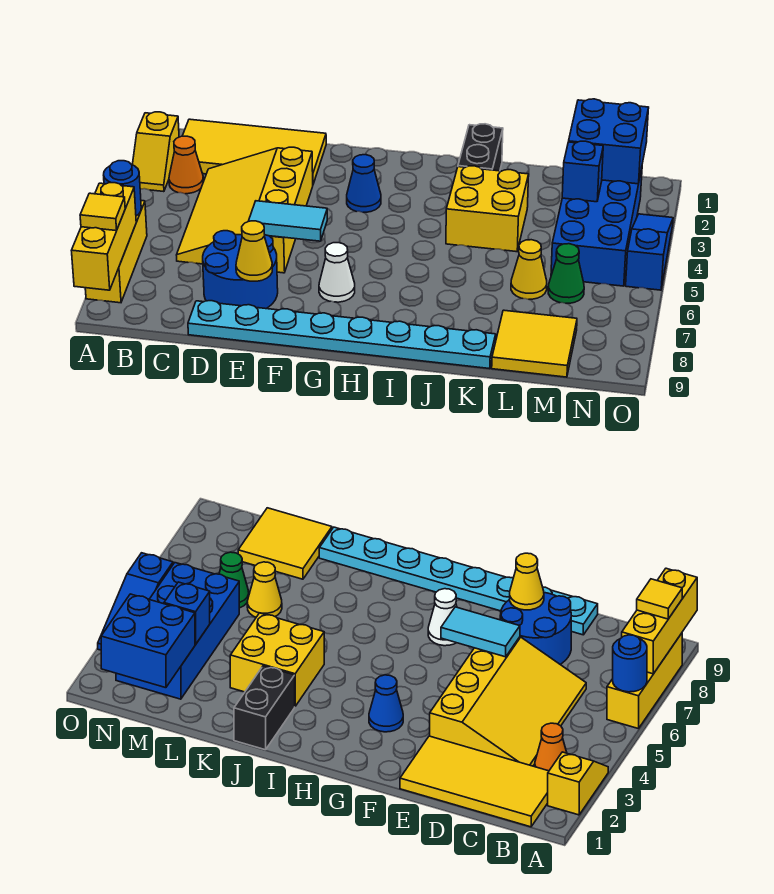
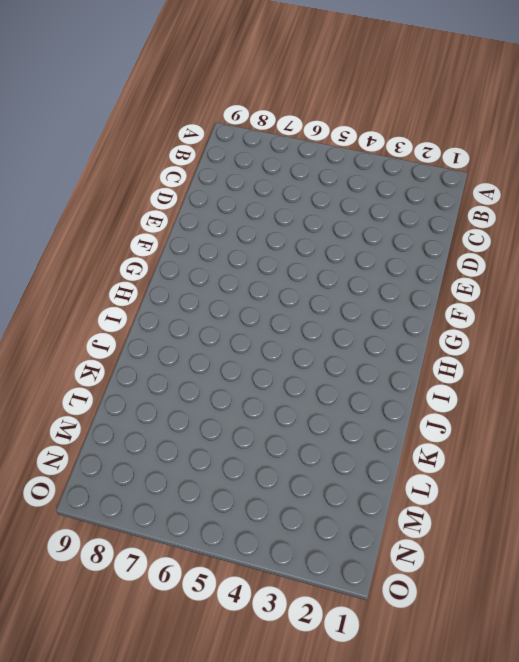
none -> yellow 1x2 slope [132,112,179,192]
none -> yellow 1x3 brick [85,201,147,303]
none -> yellow 2x4 tile [183,119,326,184]

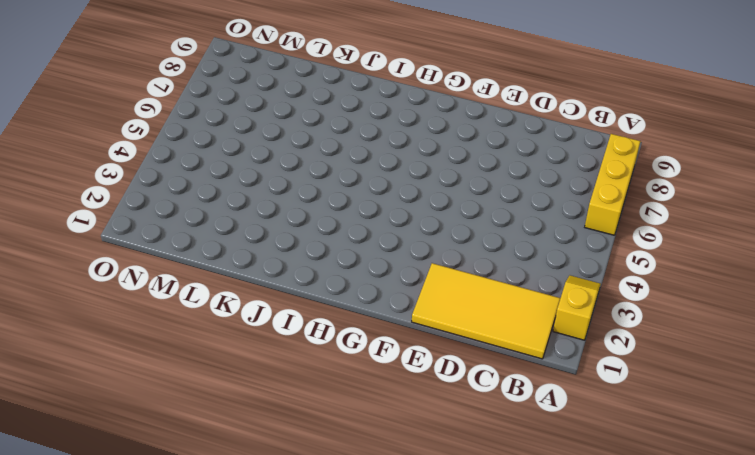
none -> orange 1x1 cone [169,136,203,194]
none -> yellow 3x4 slope [177,147,313,273]
none -> blue 2x2 round brick [203,231,278,309]

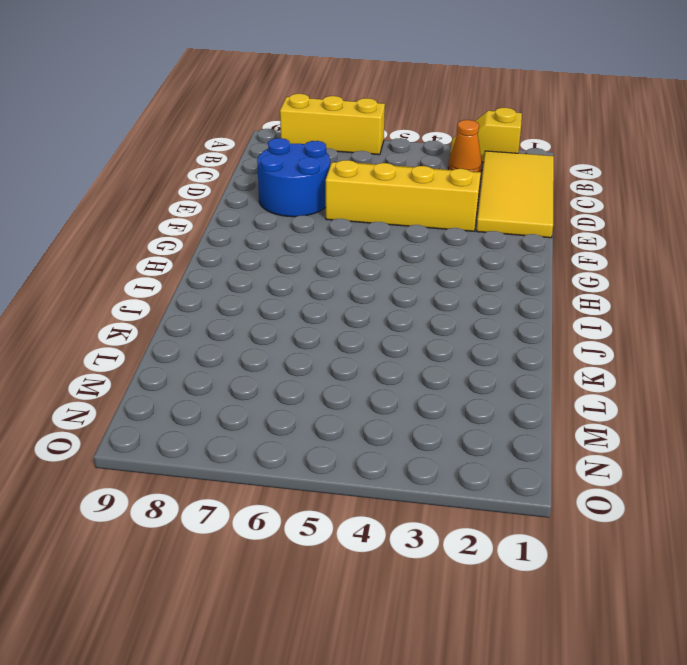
none -> cyan 1x8 plate [188,301,496,369]
none -> blue 1x1 cone [347,155,381,212]
none -> white 1x1 cone [319,243,355,302]

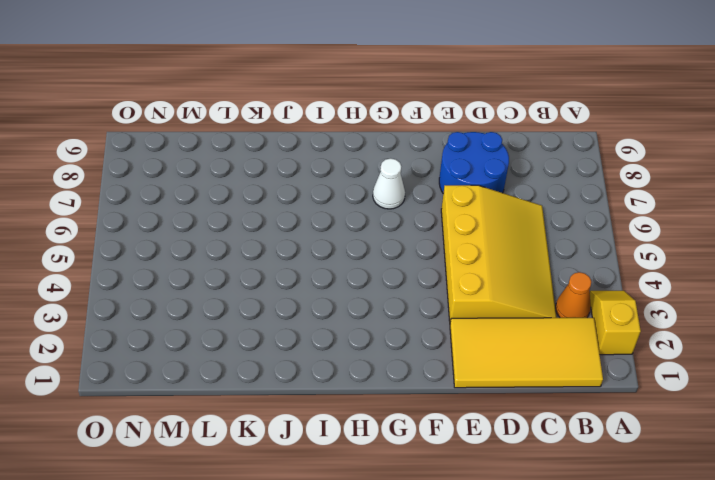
none -> yellow 1x3 brick [85,201,147,303]
none -> cyan 1x8 plate [188,301,496,369]
none -> blue 1x1 cone [347,155,381,212]

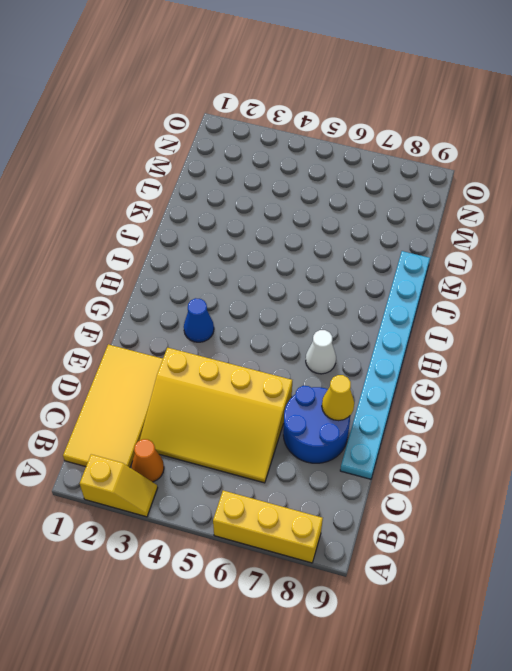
none -> black 1x2 brick [458,124,503,171]
none -> yellow 2x2 brick [446,166,529,252]
none -> yellow 1x1 cone [511,240,547,299]

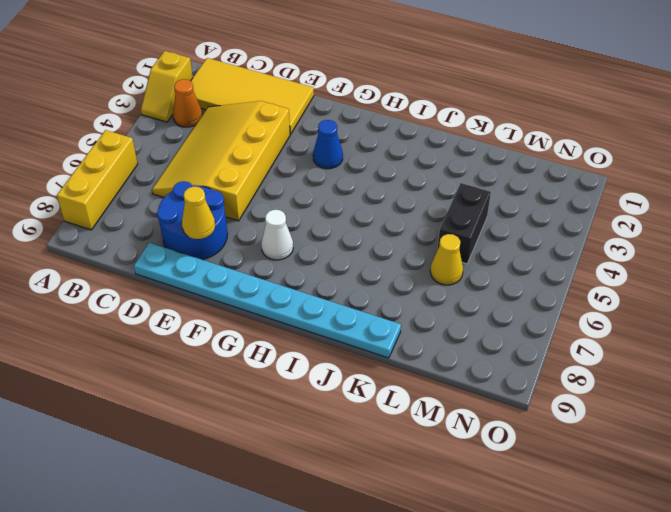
black 1x2 brick [437,183,491,264] -> black 1x2 brick moved to [458,124,503,171]
none -> yellow 2x2 brick [446,166,529,252]
none -> yellow 2x2 tile [492,310,577,377]
none -> blue 2x4 brick [551,168,642,286]

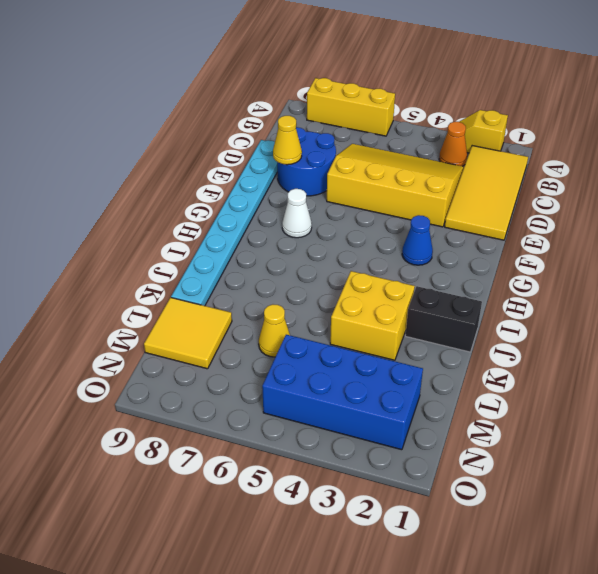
none -> green 1x1 cone [548,244,584,303]
none -> blue 1x3 slope [626,214,673,290]
none -> blue 1x1 round brick [104,161,141,216]

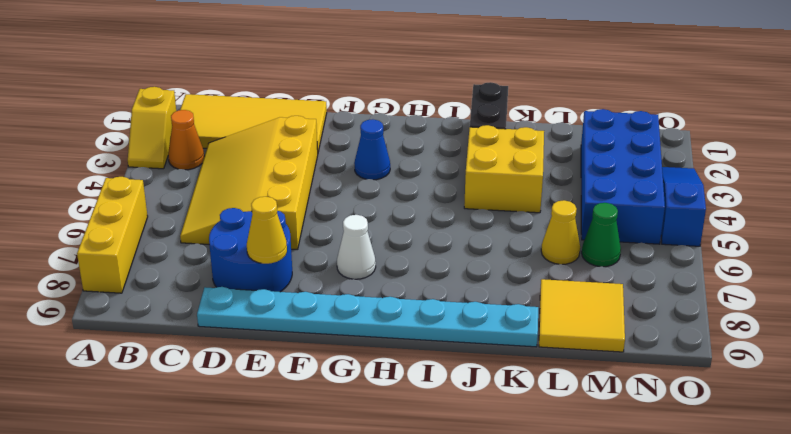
none -> blue 1x1 round brick [104,161,141,216]
none -> yellow 1x3 brick [71,183,136,290]
none -> cyan 1x2 tile [249,201,327,241]

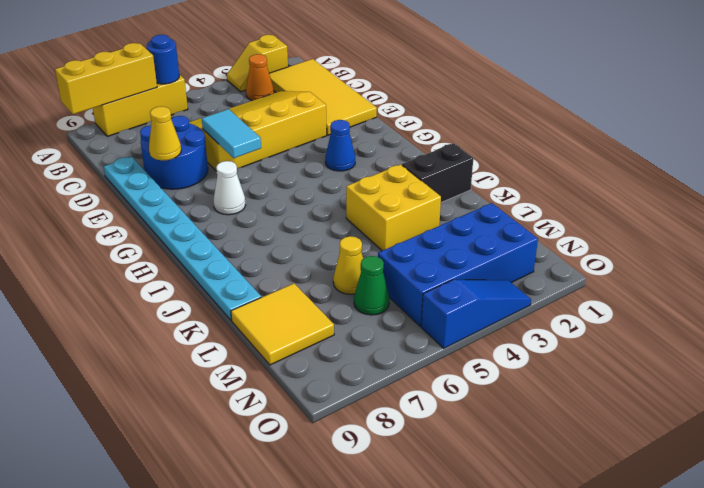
none -> blue 2x2 brick [569,99,649,184]
none -> blue 1x1 brick [562,141,603,202]
none -> yellow 1x1 tile [80,193,125,231]

